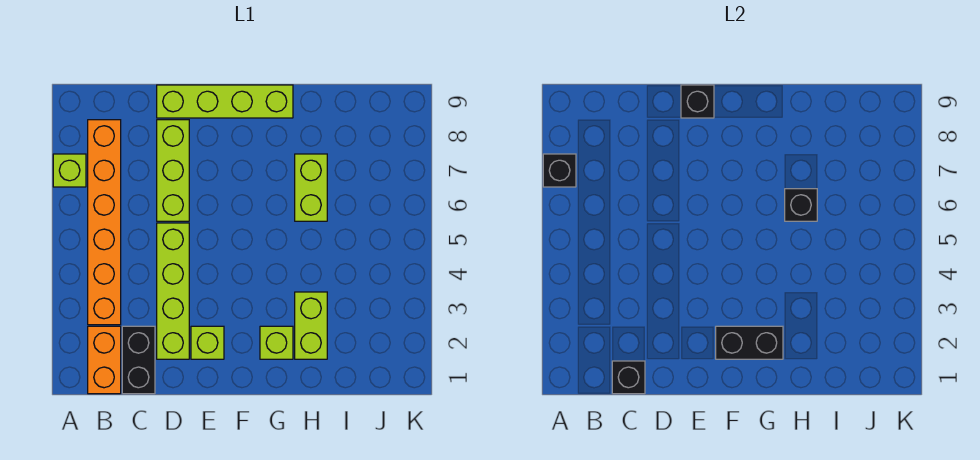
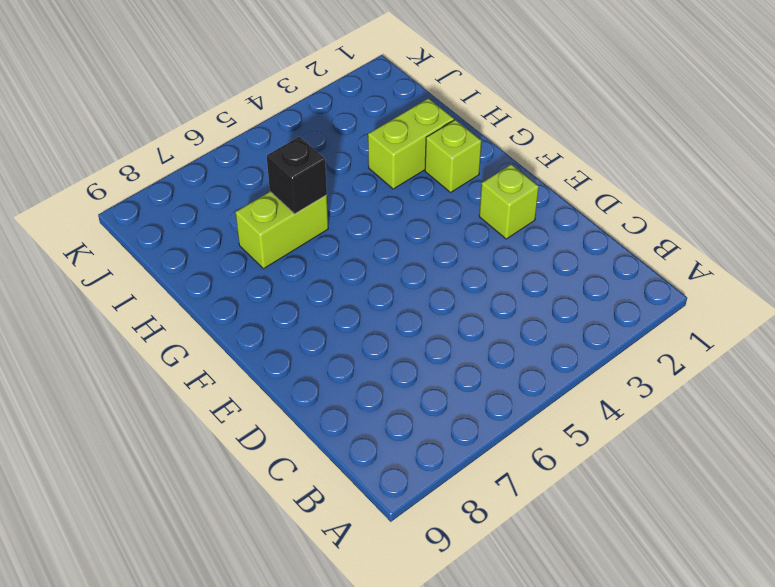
none -> lime 1x1 brick [53,154,86,187]
none -> orange 1x2 brick [88,326,121,394]
none -> orange 1x6 brick [88,120,121,325]

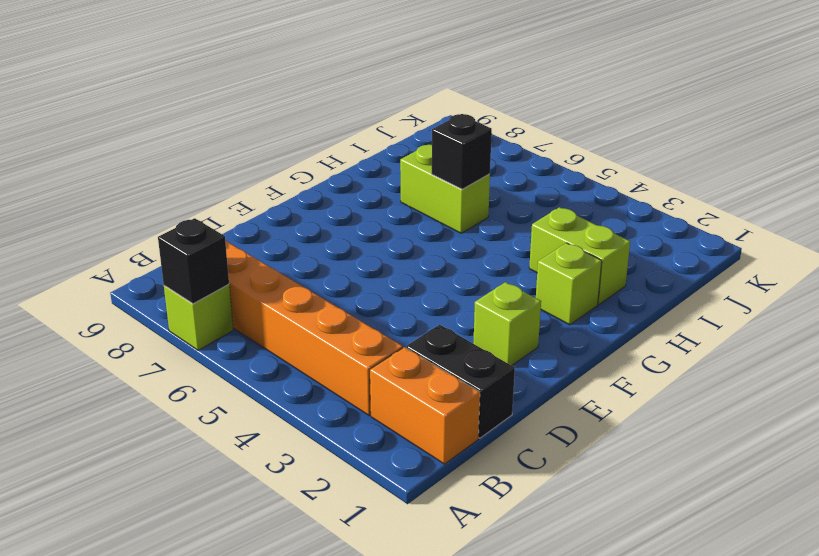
none -> lime 1x4 brick [157,223,189,359]
none -> lime 1x3 brick [157,120,189,221]
none -> lime 1x4 brick [157,85,293,118]

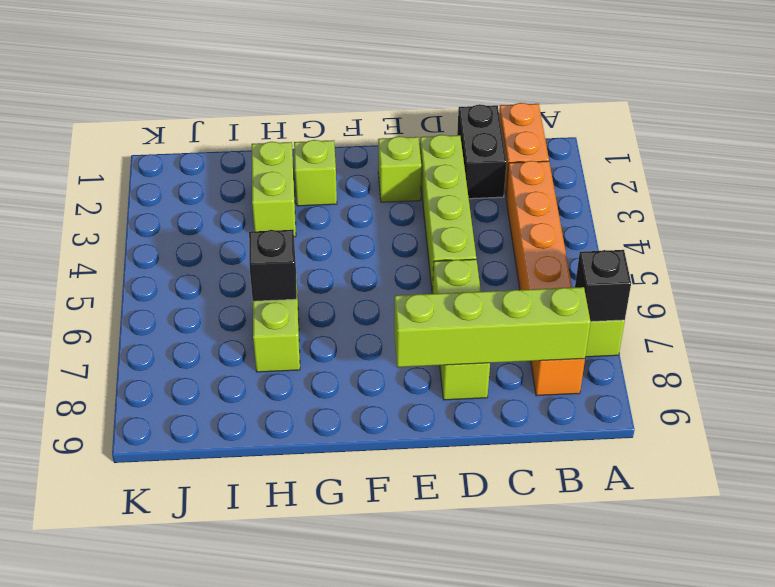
lime 1x4 brick [394,287,590,367] -> lime 1x4 brick moved to [157,85,293,118]
none -> black 1x1 brick [612,361,645,394]
none -> black 1x1 brick [681,85,714,118]
none -> black 1x2 brick [716,326,783,359]

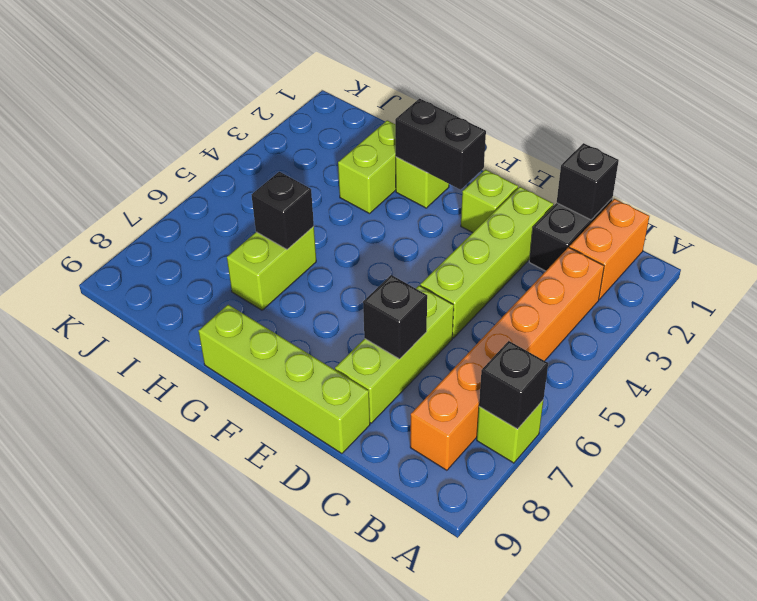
black 1x1 brick [363,275,427,359] -> black 1x1 brick moved to [681,85,714,118]

